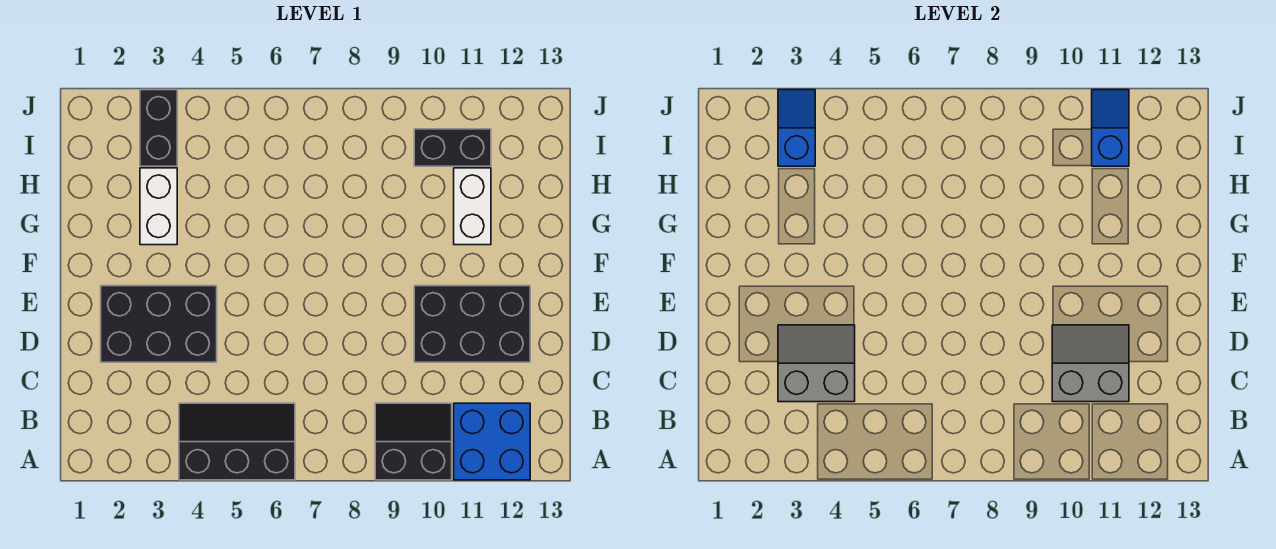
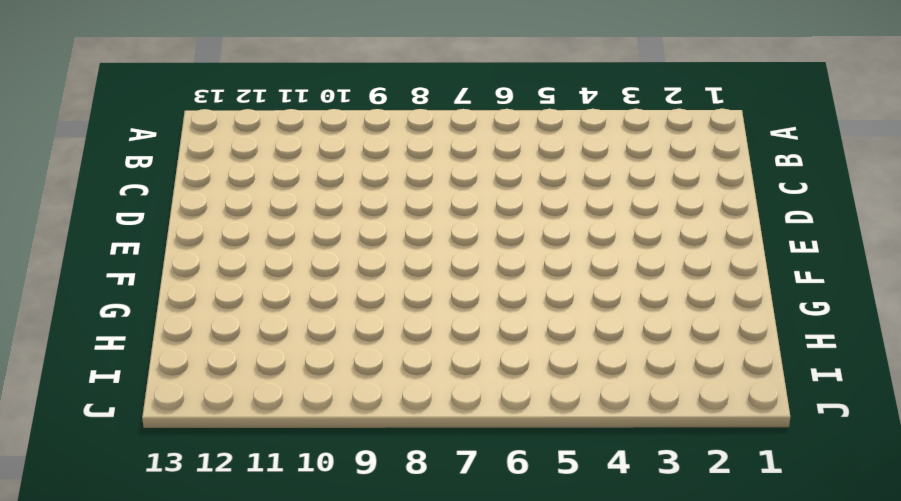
none -> black 2x3 slope [179,403,295,480]
none -> black 2x2 slope [375,403,452,480]
none -> blue 2x2 brick [454,403,530,480]

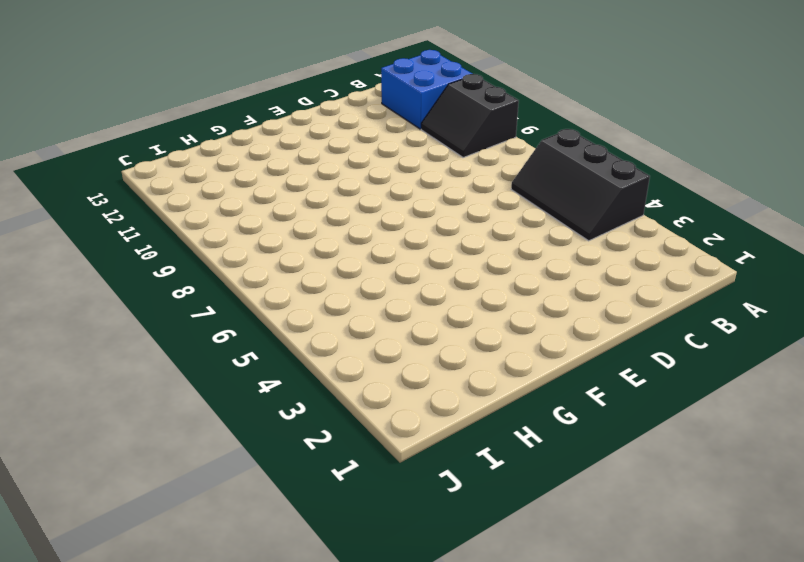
none -> black 2x3 brick [101,286,217,362]
none -> black 2x3 brick [414,286,530,362]
none -> white 1x2 brick [140,168,177,245]

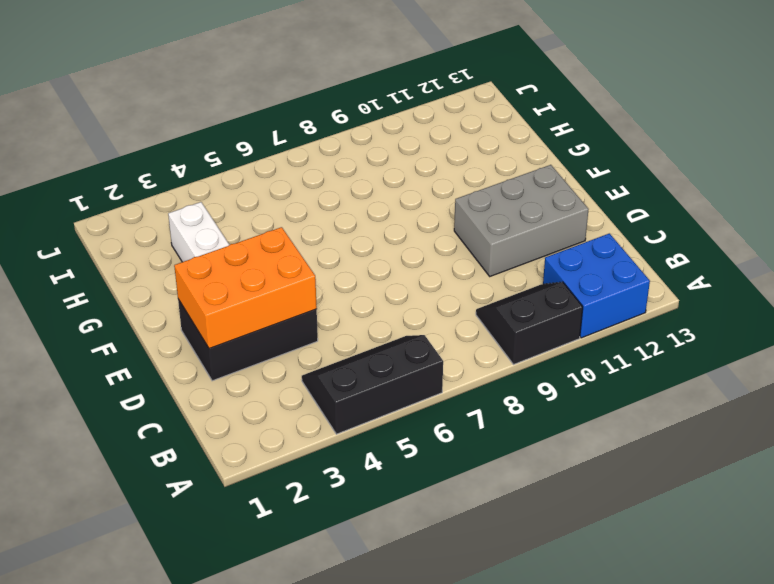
orange 2x3 brick [174,227,317,349] -> grey 2x2 slope [778,325,855,402]
grey 2x3 brick [454,165,589,276] -> black 2x3 brick [414,286,530,362]
none -> white 1x2 brick [454,168,491,245]
none -> black 1x2 brick [140,90,177,166]
none -> black 1x2 brick [414,129,491,166]

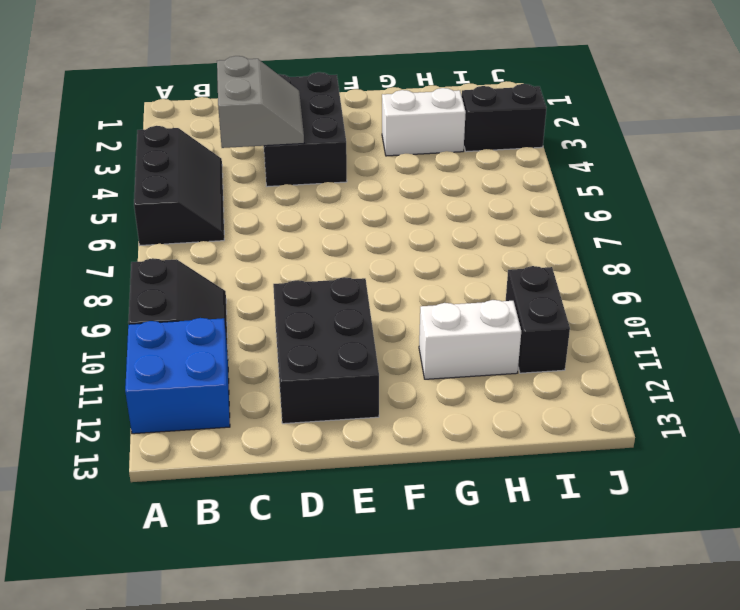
none -> grey 2x2 slope [1052,325,1129,402]
none -> blue 1x2 slope [778,90,815,166]
none -> blue 1x2 slope [1092,90,1129,166]

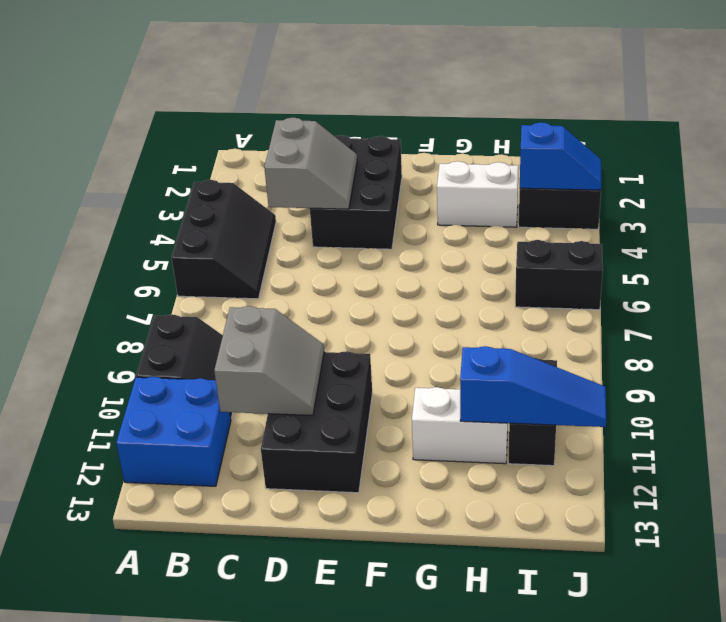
blue 1x3 slope [460,346,606,427] -> blue 1x2 slope [1092,90,1129,166]
black 1x2 brick [515,240,603,310] -> none

